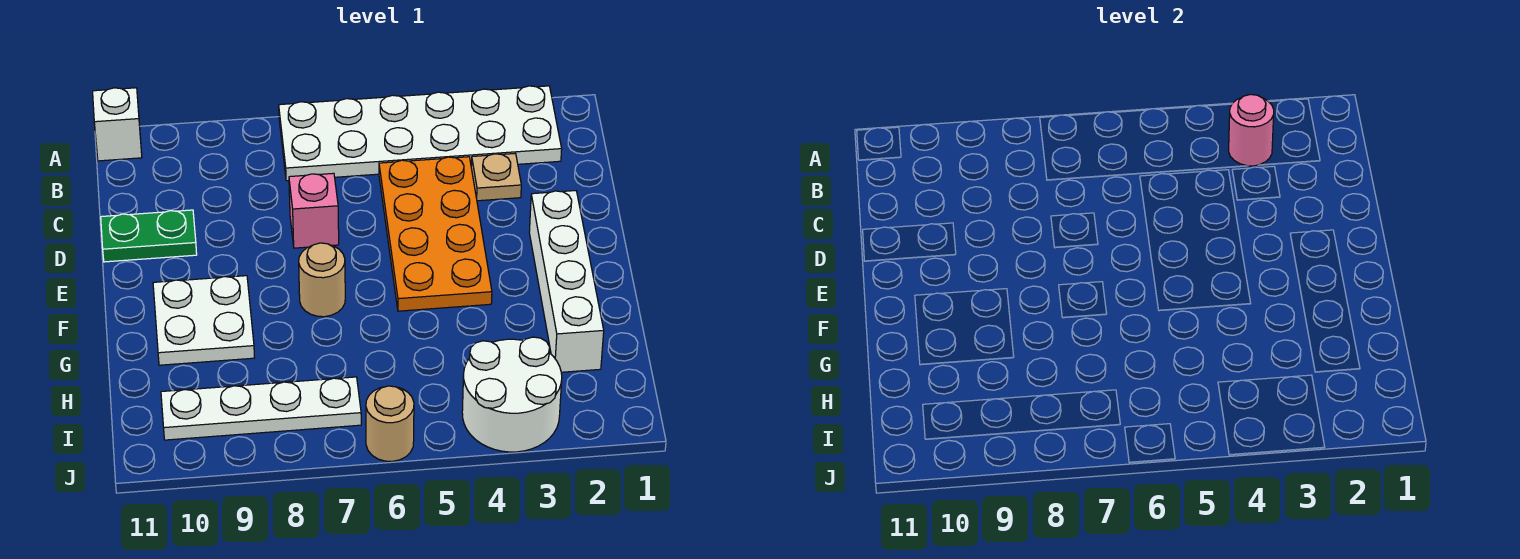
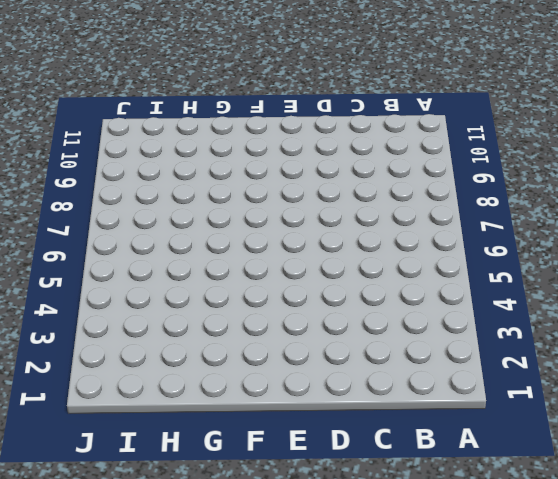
none -> white 2x6 plate [279,86,562,181]
none -> white 1x1 brick [93,88,142,161]
none -> tan 1x1 plate [471,153,521,201]

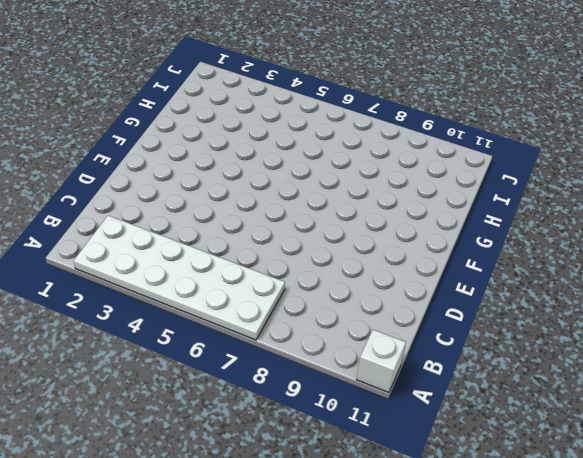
none -> tan 1x1 plate [471,153,521,201]
none -> orange 2x4 plate [379,157,492,311]
none -> pink 1x1 brick [289,173,339,248]

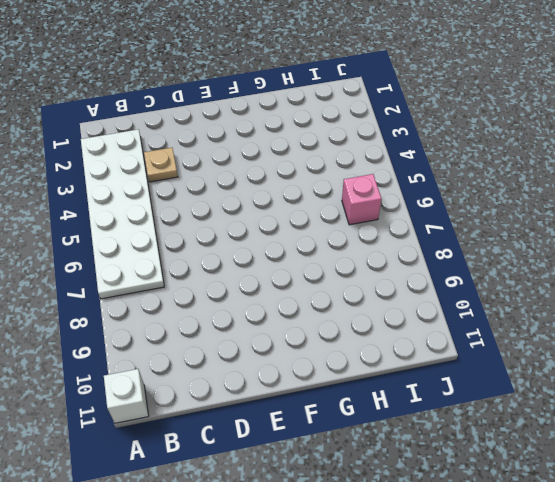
pink 1x1 brick [342,174,381,225] -> pink 1x1 brick moved to [289,173,339,248]
none -> orange 2x4 plate [379,157,492,311]
none -> green 1x2 plate [101,210,197,262]
none -> white 1x4 brick [529,191,604,372]

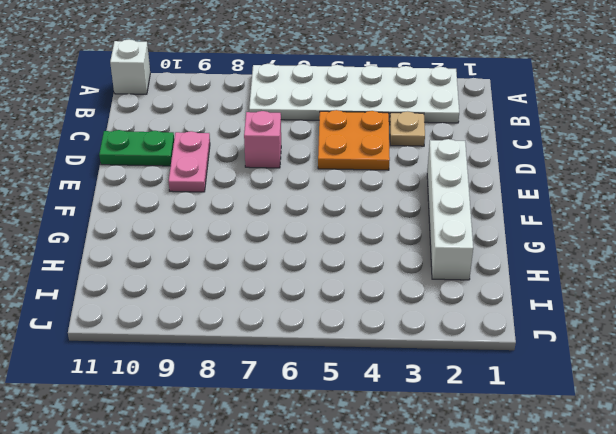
orange 2x2 plate [318,110,390,170] -> orange 2x4 plate [379,157,492,311]
pink 1x2 plate [169,131,210,192] -> none
none -> tan 1x1 round brick [299,243,345,317]
none -> white 2x2 plate [153,276,255,365]
none -> white 2x2 round brick [462,337,562,452]

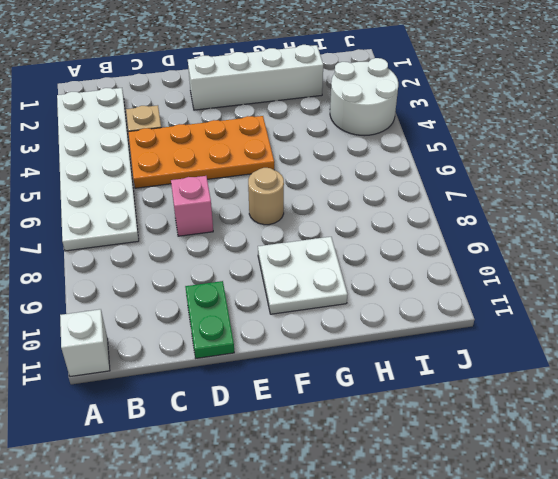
none -> white 1x4 plate [161,377,361,440]
none -> tan 1x1 round brick [366,386,414,461]
none -> pink 1x1 round brick [1229,94,1274,166]

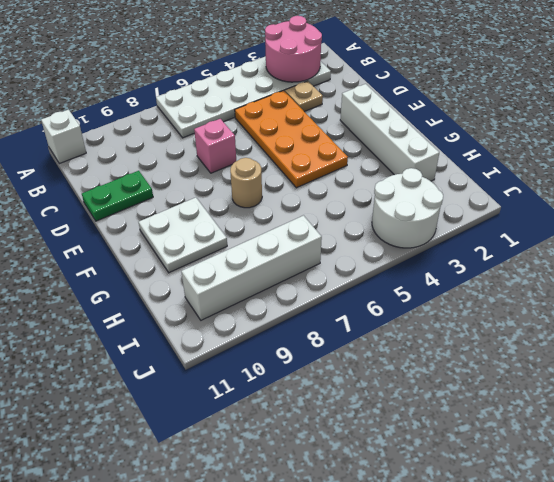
pink 2x2 round brick [265,16,322,82] -> pink 1x1 round brick [1229,94,1274,166]
white 1x4 brick [181,216,322,320] -> white 1x4 plate [161,377,361,440]
none -> tan 1x1 round brick [366,386,414,461]

